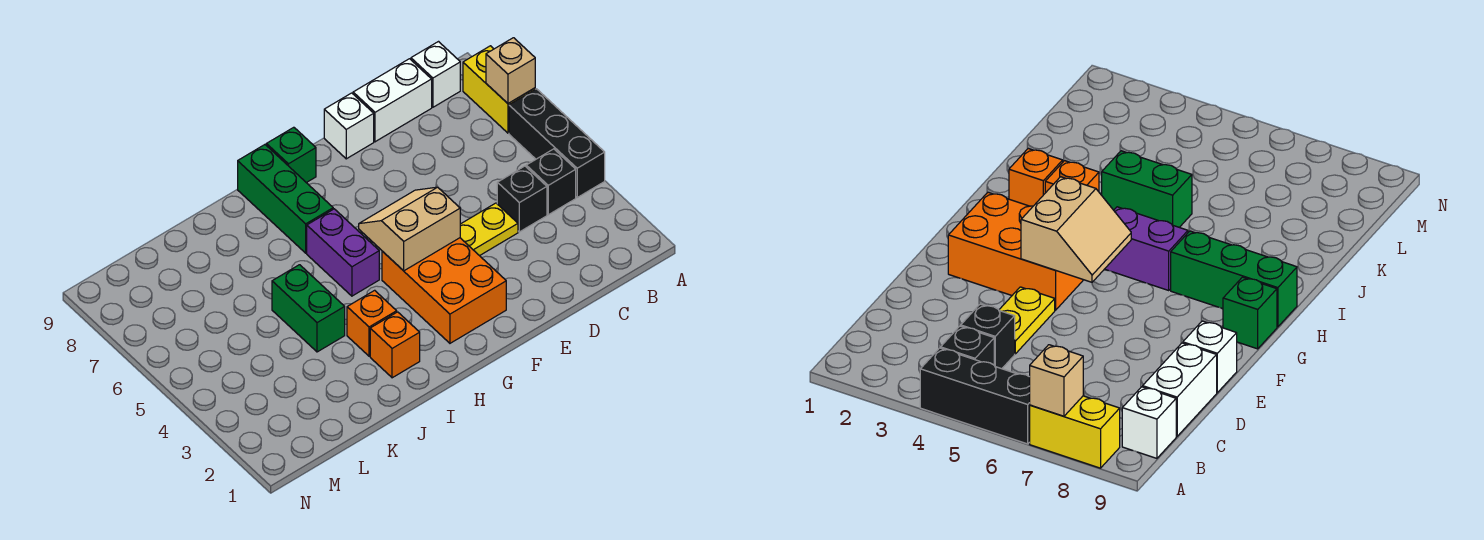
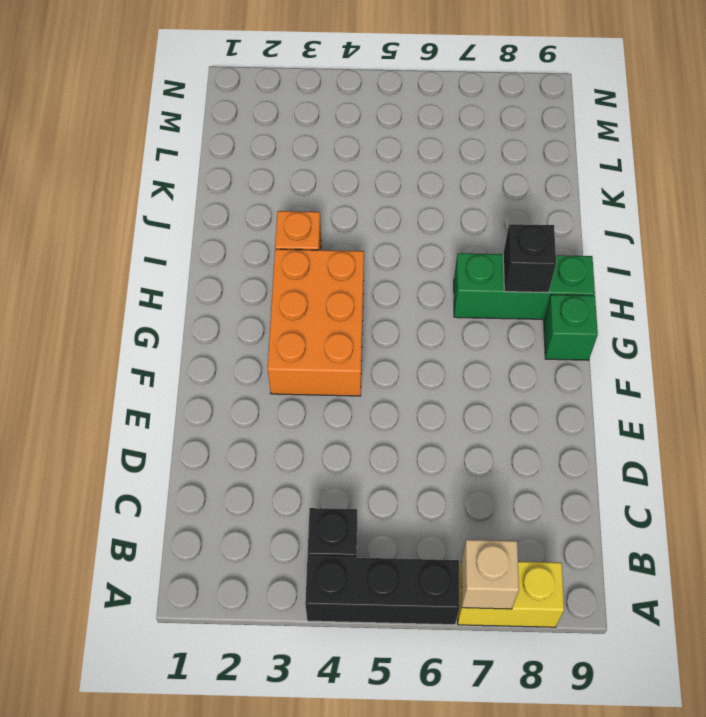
orange 2x3 brick [268,249,364,396] -> orange 2x3 brick turned to [382,238,506,343]
black 1x1 brick [503,224,556,293] -> black 1x1 brick moved to [497,166,547,232]
none -> white 1x1 brick [411,42,460,107]
none -> white 1x2 brick [353,59,432,142]
none -> yellow 1x2 plate [460,203,518,256]

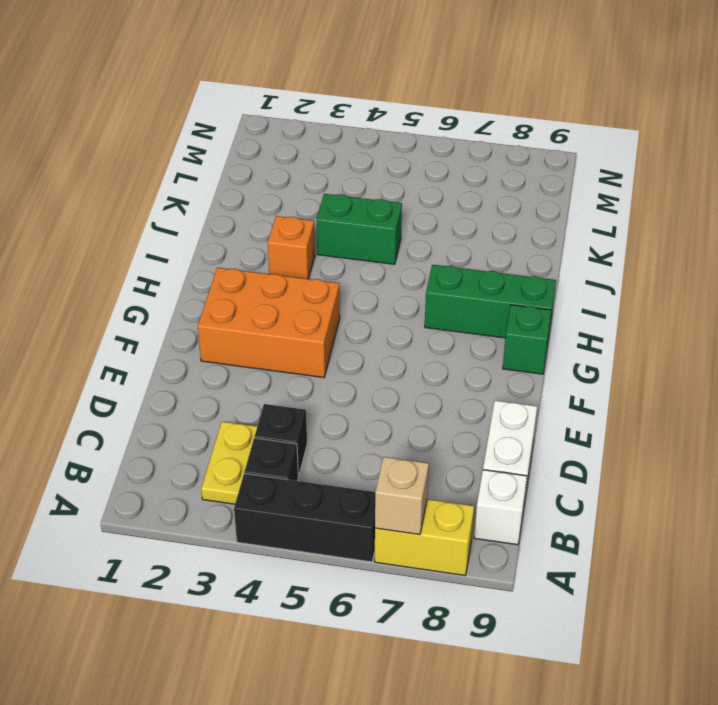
yellow 1x2 plate [201,421,257,504] -> yellow 1x2 plate moved to [460,203,518,256]
none -> white 1x1 brick [324,93,374,159]
none -> purple 1x2 brick [307,209,379,296]
none -> orange 1x1 brick [370,312,420,378]

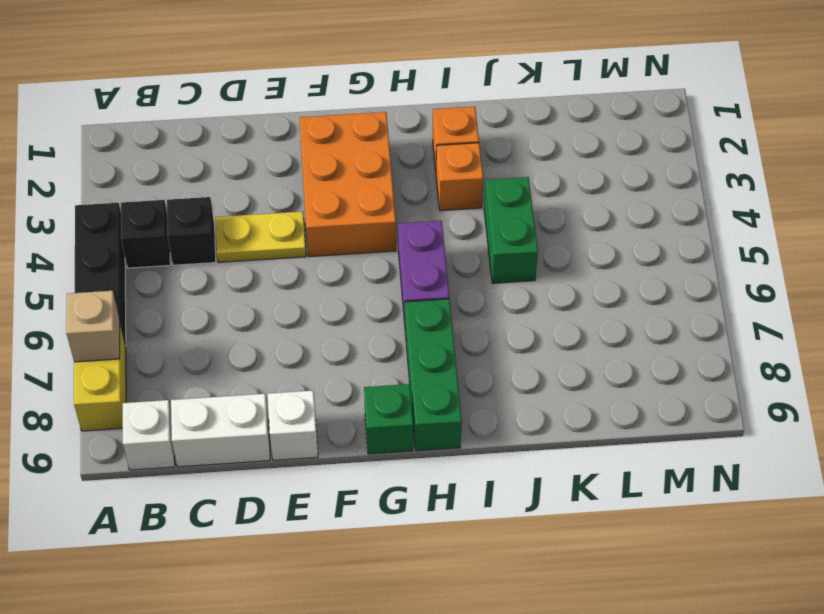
none -> tan 2x2 slope [359,187,460,271]

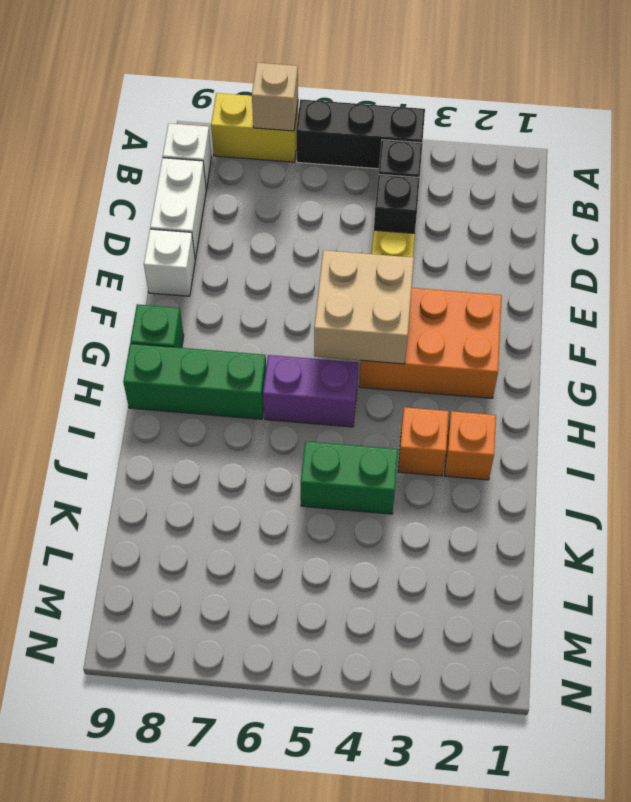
tan 2x2 brick [314,250,414,364] -> tan 2x2 slope [359,187,460,271]

